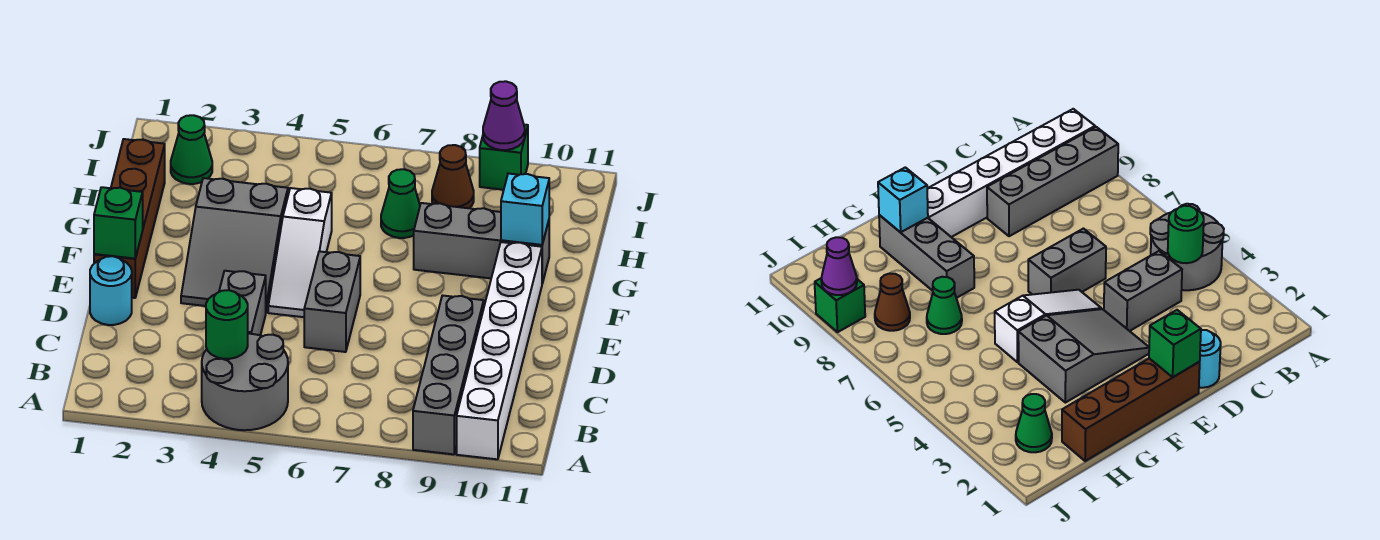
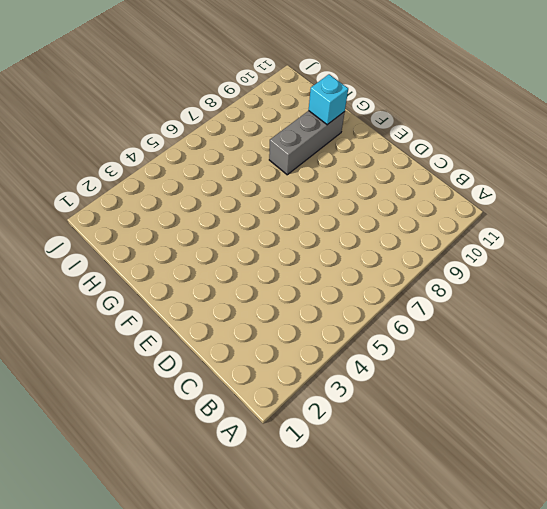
none -> grey 2x2 round brick [202,334,288,430]
none -> grey 1x4 brick [413,296,484,454]
none -> white 1x6 brick [457,242,542,459]

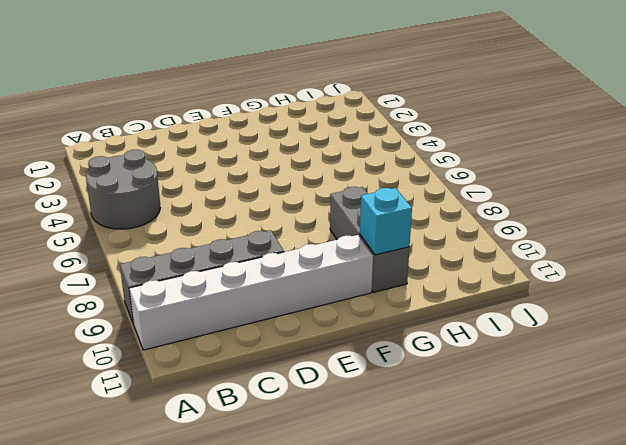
none -> grey 1x2 brick [219,271,266,335]
none -> cyan 1x1 round brick [90,256,132,325]
none -> grey 1x2 brick [304,251,360,352]

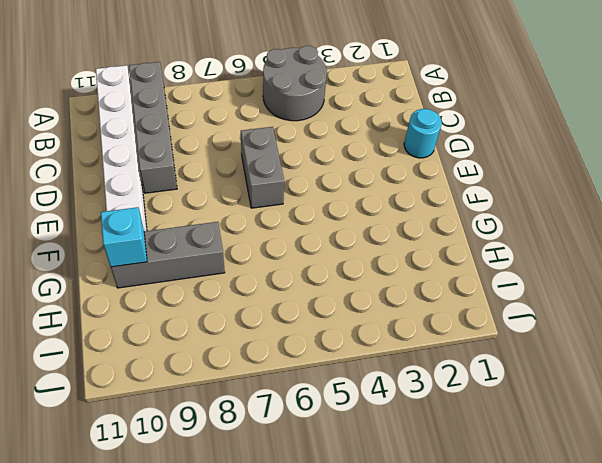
none -> grey 1x2 brick [219,271,266,335]
none -> brown 1x4 brick [94,139,165,298]
none -> grey 2x3 slope [181,178,288,311]

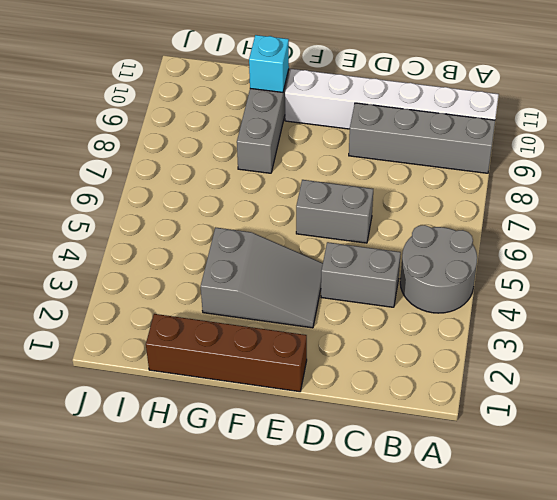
none -> cyan 1x1 round brick [90,256,132,325]
none -> white 1x3 slope [268,188,332,317]
none -> green 1x1 cone [381,169,420,238]

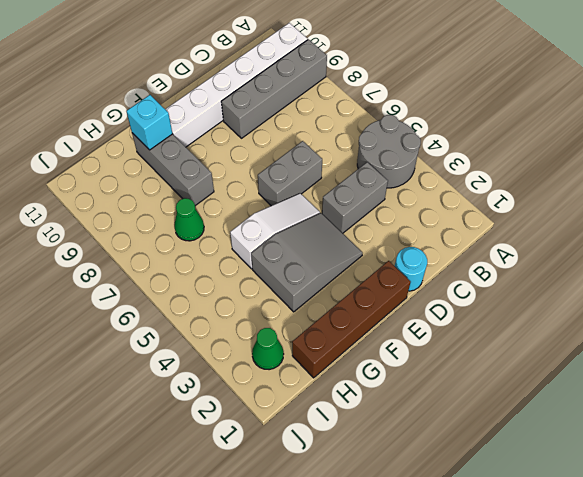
none -> brown 1x1 cone [432,145,474,208]
none -> green 1x1 brick [480,125,528,190]
none -> green 1x1 round brick [206,290,248,359]

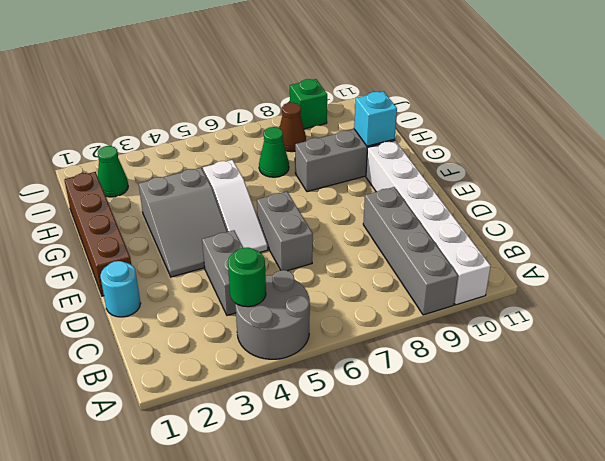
none -> green 1x1 brick [94,187,143,259]
none -> purple 1x1 cone [483,81,525,150]

